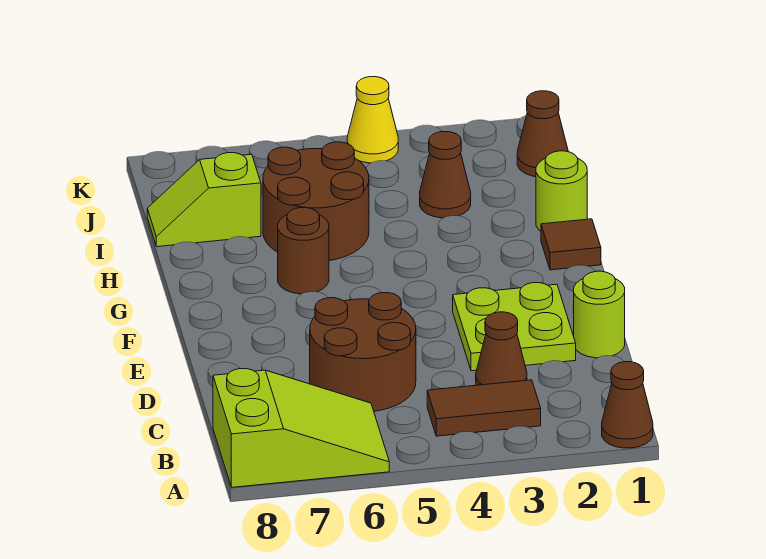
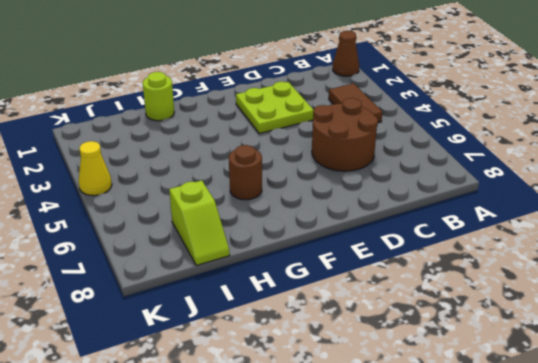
none -> lime 2x3 slope [213,369,389,487]
none -> brown 1x1 cone [476,312,527,385]
none -> lime 1x1 round brick [574,271,625,358]

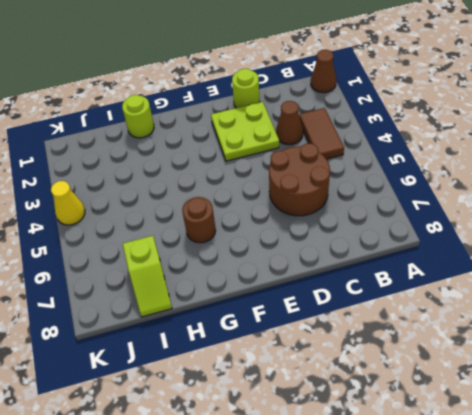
none -> lime 2x3 slope [213,369,389,487]
none -> brown 1x1 tile [541,219,601,270]
none -> brown 2x2 round brick [263,142,369,260]

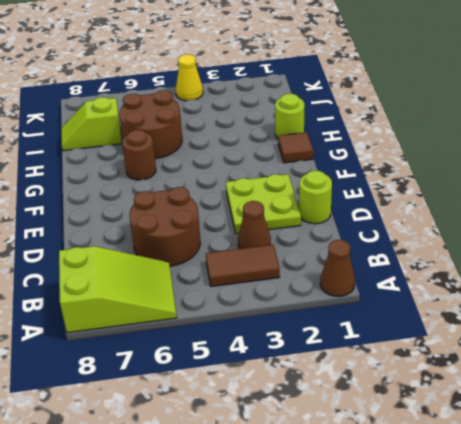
none -> brown 1x1 cone [420,132,471,218]
none -> brown 1x1 cone [517,91,568,177]

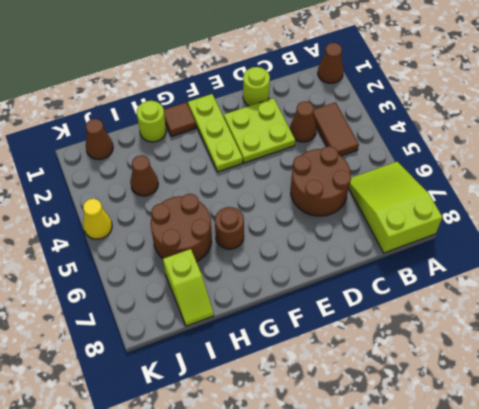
lime 1x3 plate [188,94,243,172] -> none

